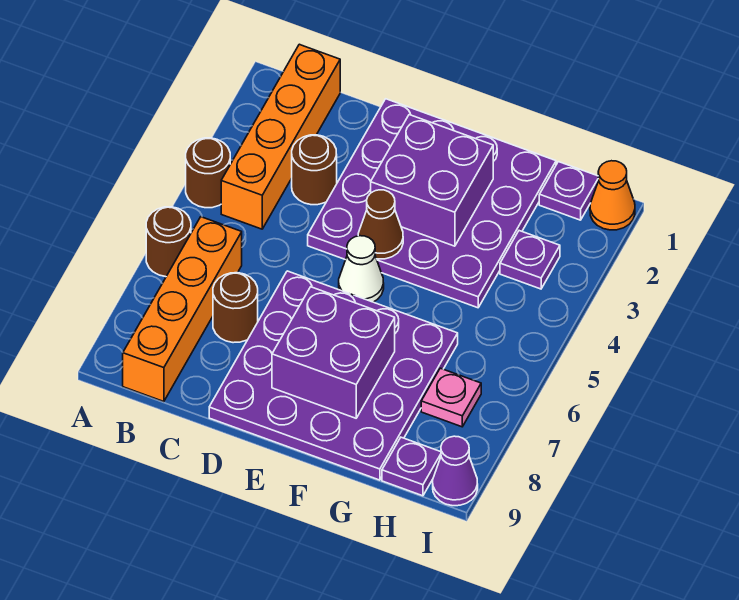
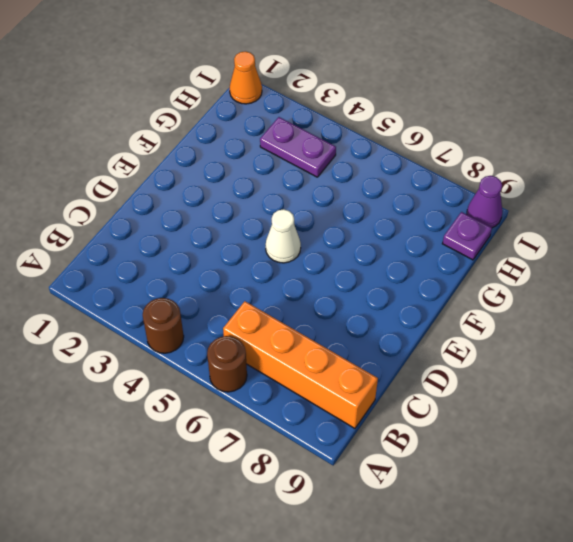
purple 1x2 plate [260,117,336,177] -> purple 1x1 plate [500,231,560,289]
none -> orange 1x4 brick [221,44,340,229]
none -> brown 1x1 round brick [292,135,337,205]
none -> brown 1x1 round brick [213,273,258,343]

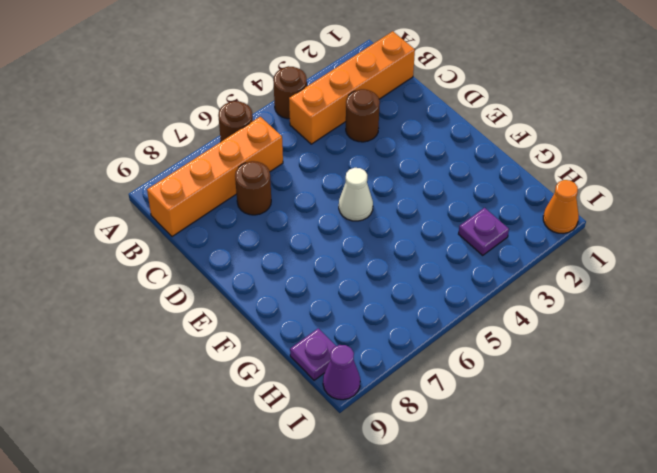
none -> purple 4x4 plate [308,99,556,308]
none -> purple 4x4 plate [209,271,458,480]
none -> purple 1x1 plate [539,162,599,220]

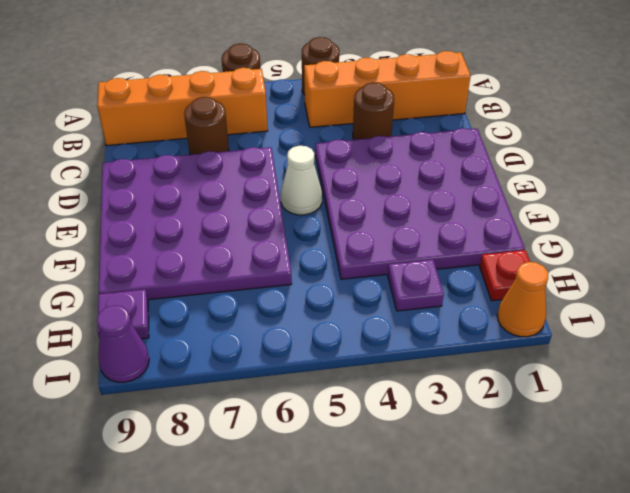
red 1x1 plate [480,250,530,301] -> purple 1x1 plate [539,162,599,220]
none -> pink 1x1 plate [421,368,481,427]
none -> purple 2x2 brick [371,115,493,246]
none -> brown 1x1 cone [358,190,403,259]

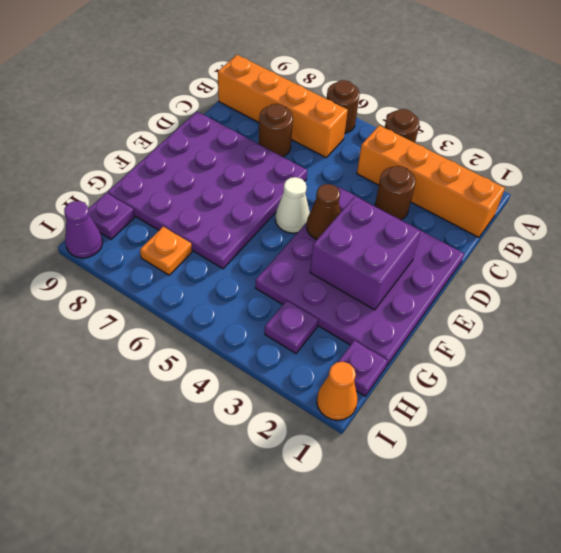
orange 1x1 plate [140,227,192,275] -> pink 1x1 plate [421,368,481,427]
none -> purple 2x2 brick [272,287,395,418]

